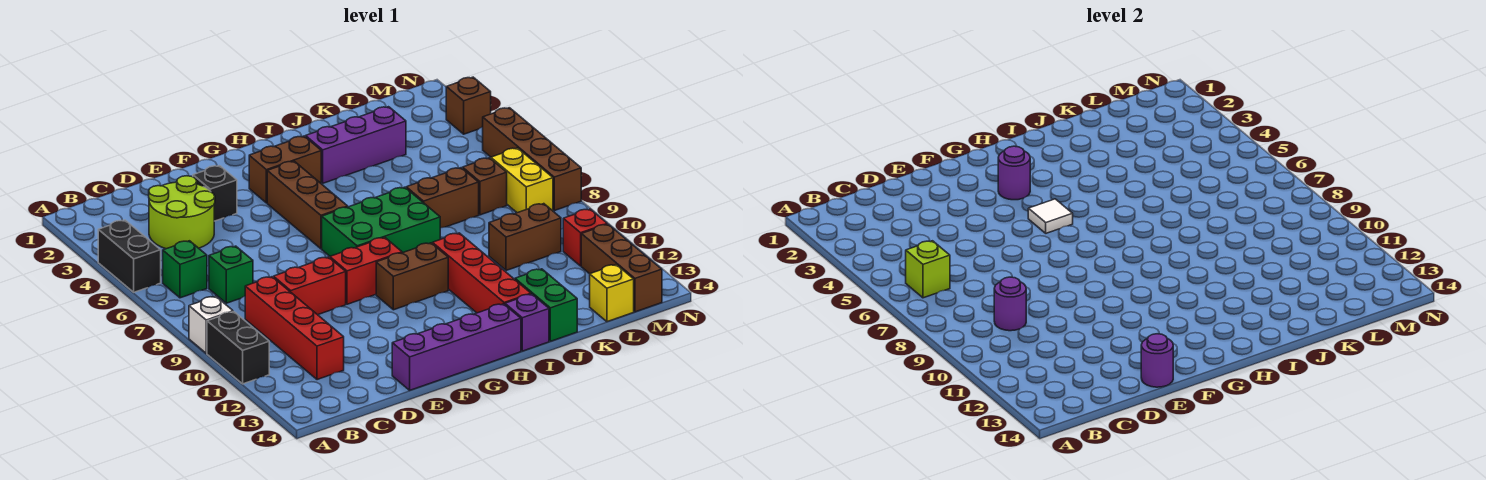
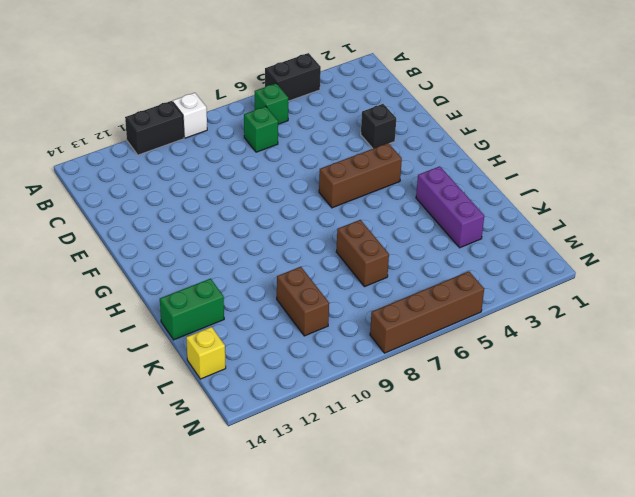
none -> lime 2x2 round brick [149,176,215,249]
none -> red 1x4 brick [245,277,344,380]
none -> red 1x2 brick [274,257,346,315]
none -> purple 1x4 brick [392,304,521,390]

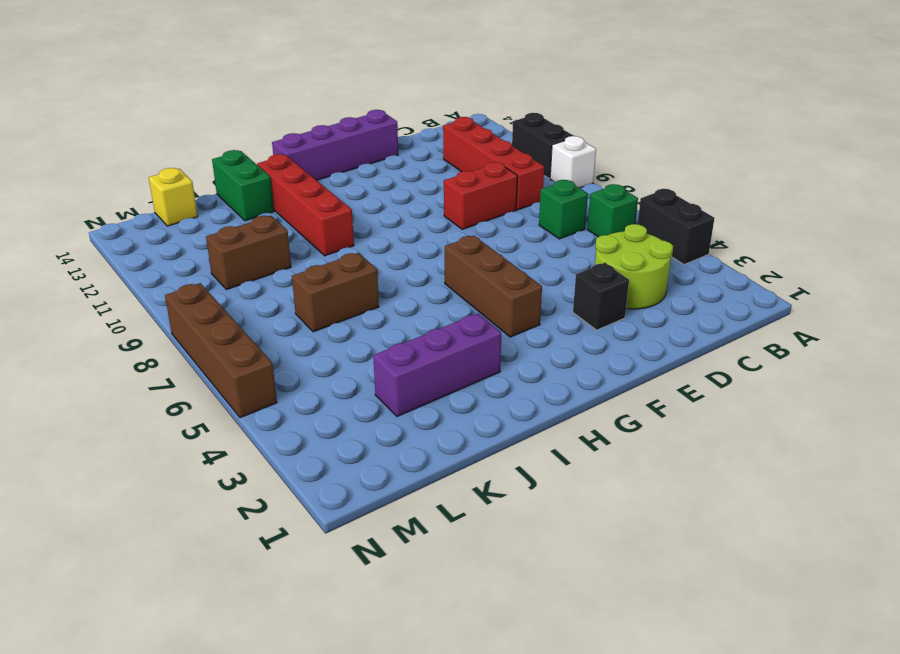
none -> red 1x2 brick [330,237,402,304]
none -> brown 1x2 brick [249,136,321,203]
none -> green 2x3 brick [322,187,440,256]
none -> brown 1x2 brick [376,243,448,310]

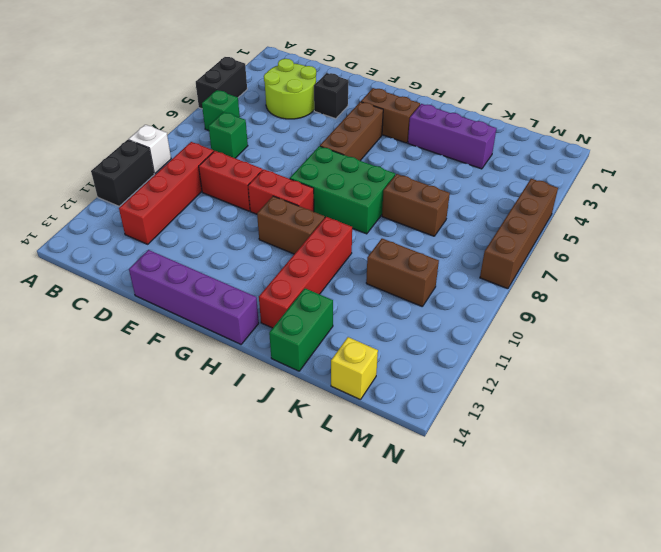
none -> purple 1x1 brick [505,294,549,351]
none -> brown 1x1 brick [463,158,507,215]
none -> yellow 1x2 brick [491,148,553,213]
none -> red 1x1 brick [563,209,607,266]

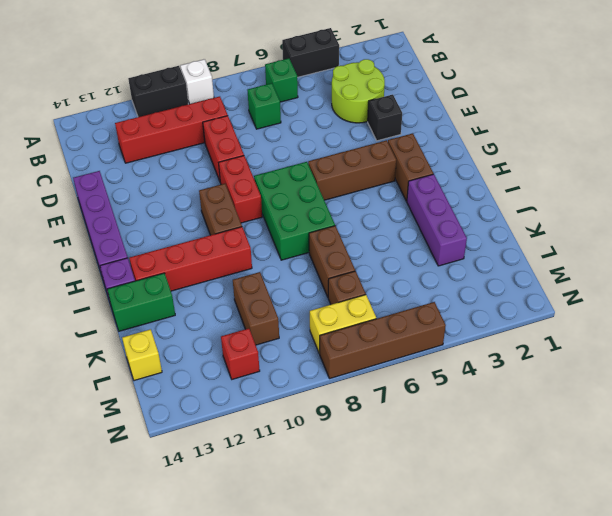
none -> brown 1x3 brick [581,224,662,312]
none -> brown 1x1 brick [446,77,491,134]
none -> lime 1x1 brick [906,241,950,298]
none -> purple 1x1 round brick [994,277,1026,331]

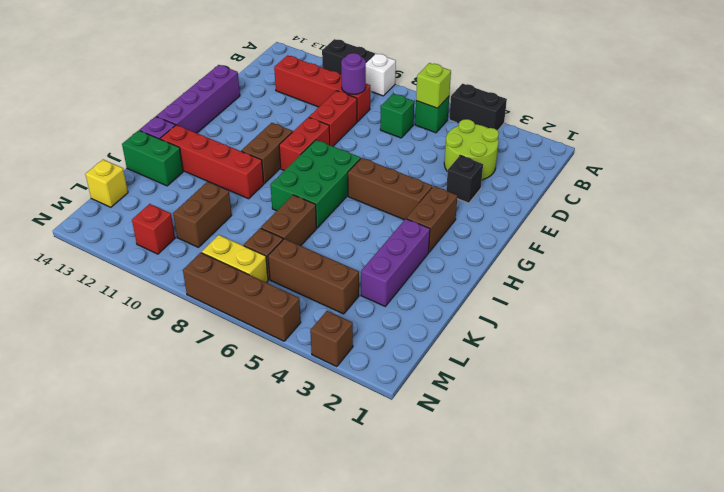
brown 1x3 brick [268,239,359,314] -> brown 1x3 brick moved to [581,224,662,312]
none -> purple 1x1 round brick [1141,334,1173,387]
none -> purple 1x1 round brick [998,146,1030,200]
none -> white 1x1 tile [1028,199,1073,233]

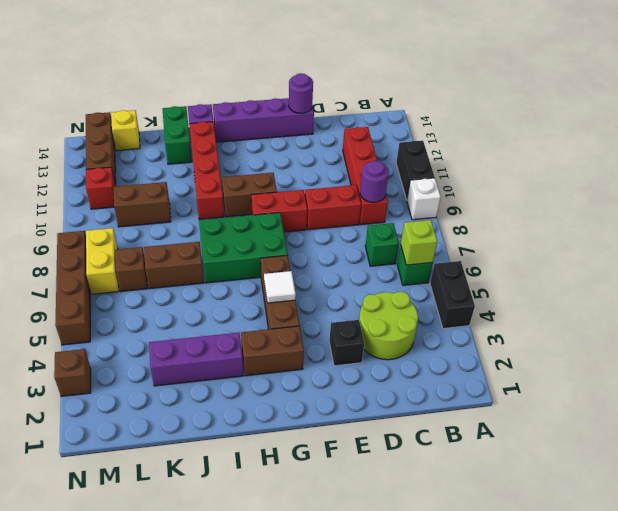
none -> purple 1x1 round brick [998,146,1030,200]

